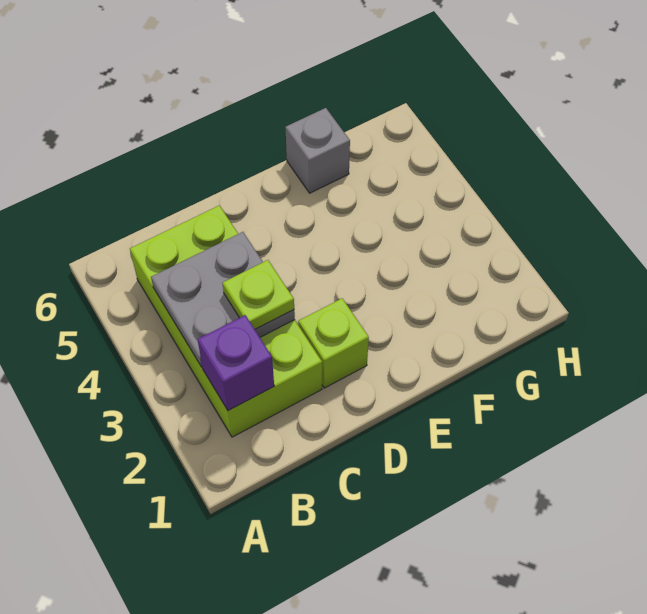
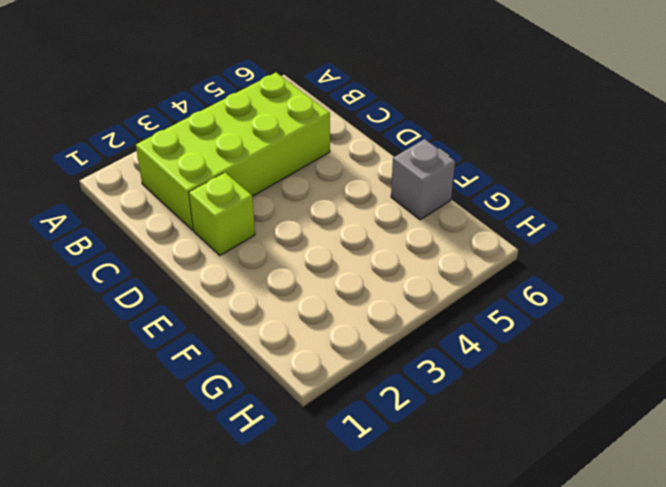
none -> purple 1x1 brick [197,315,274,411]
none -> grey 2x2 plate [151,232,295,367]

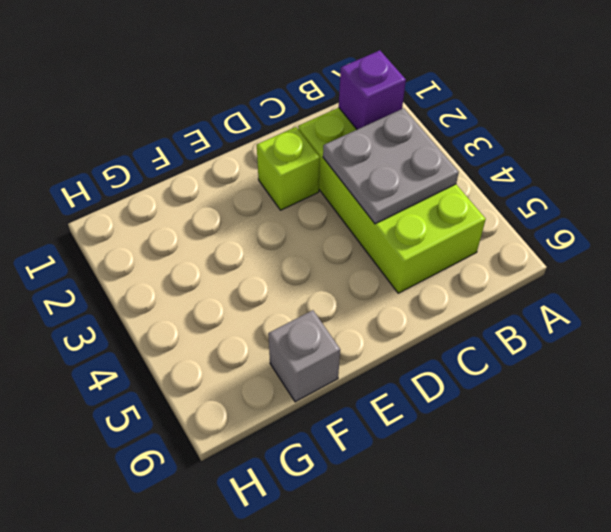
none -> lime 1x1 plate [222,260,294,329]

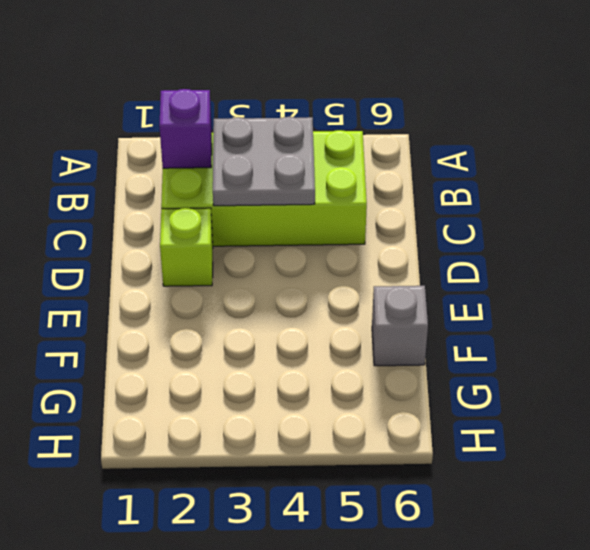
none -> lime 1x1 plate [222,260,294,329]

